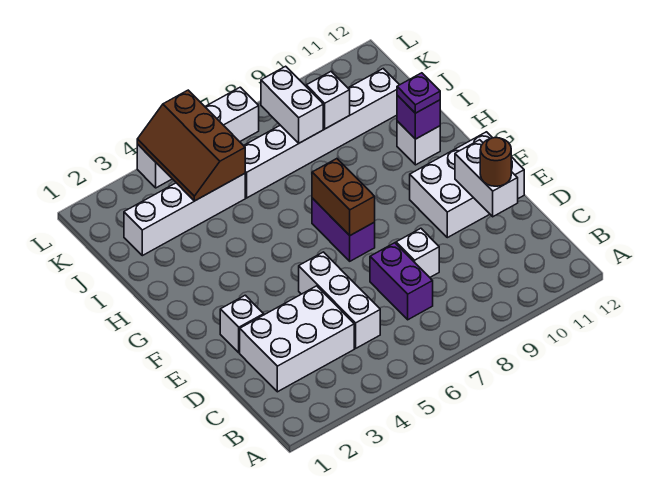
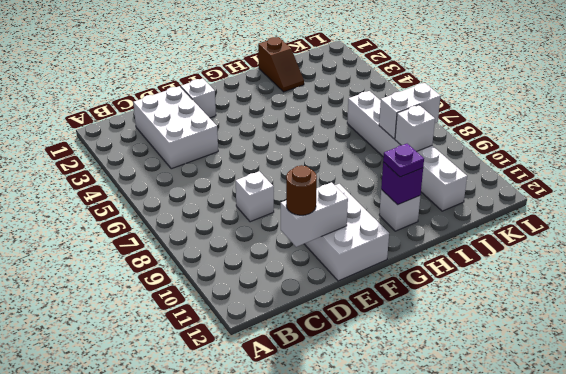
brown 1x2 slope [258,37,304,92] -> none
none -> white 1x3 brick [299,252,380,348]
none -> purple 1x2 brick [370,243,433,320]
none -> purple 1x2 brick [312,198,375,261]

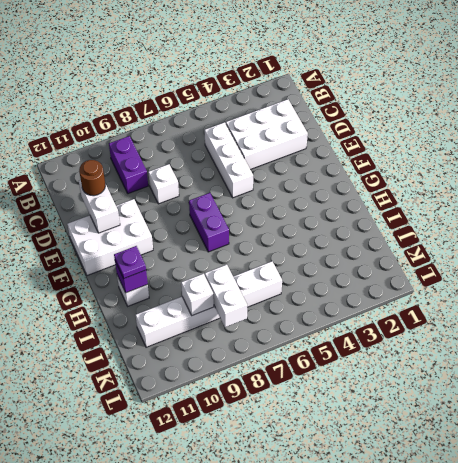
purple 1x2 brick [109,136,148,194] -> purple 1x2 brick moved to [370,243,433,320]
none -> white 1x1 brick [220,295,264,353]
none -> white 1x4 brick [124,174,245,256]
none -> white 1x4 brick [137,87,259,188]

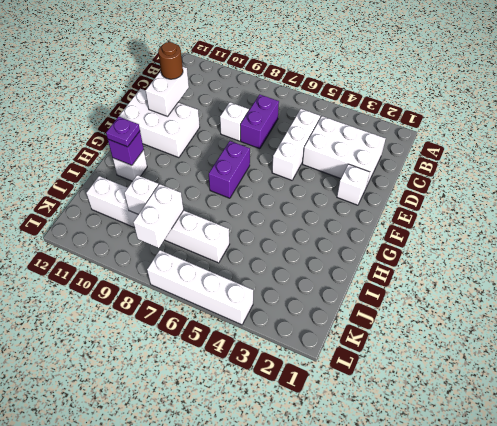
none -> white 1x4 brick [124,174,245,256]
none -> brown 1x2 brick [312,159,375,235]
none -> brown 2x3 slope [137,90,245,201]

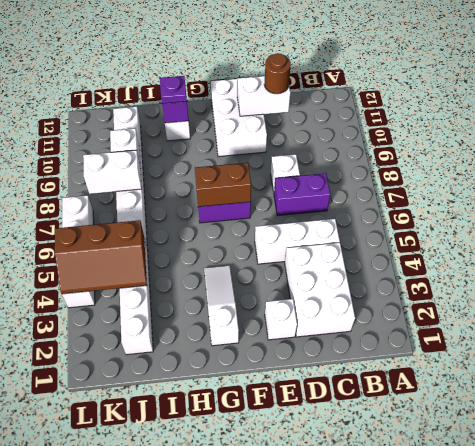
white 1x3 slope [204,265,239,346] -> none

